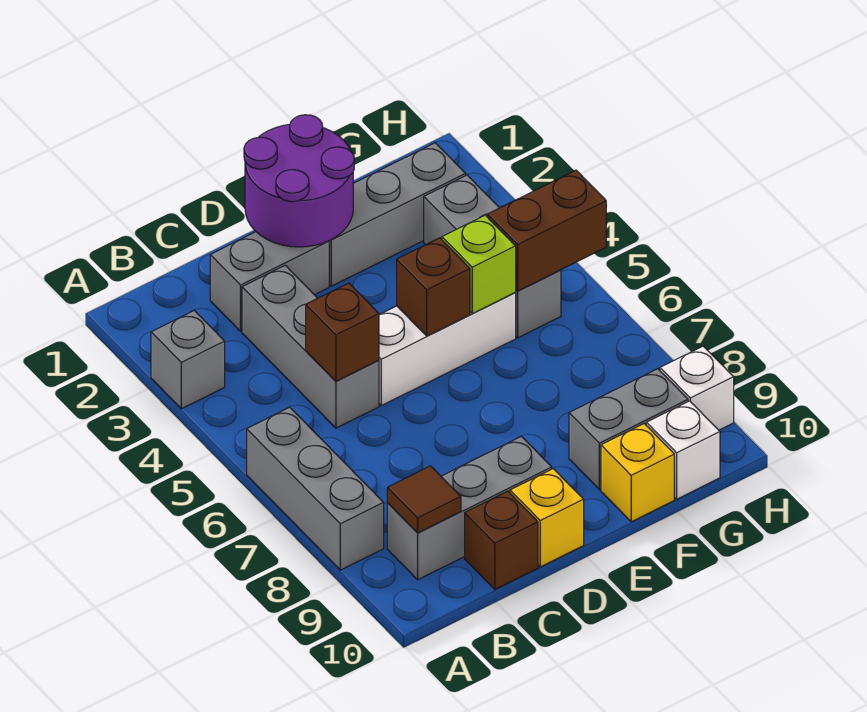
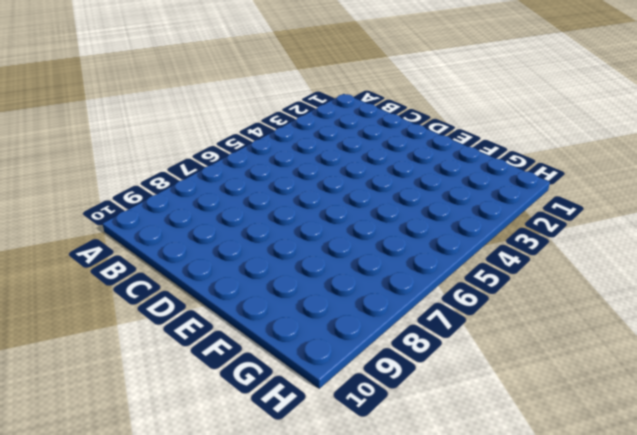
none -> grey 1x1 brick [151,311,225,409]
none -> grey 1x3 brick [247,407,384,570]
none -> grey 1x3 brick [387,436,552,580]

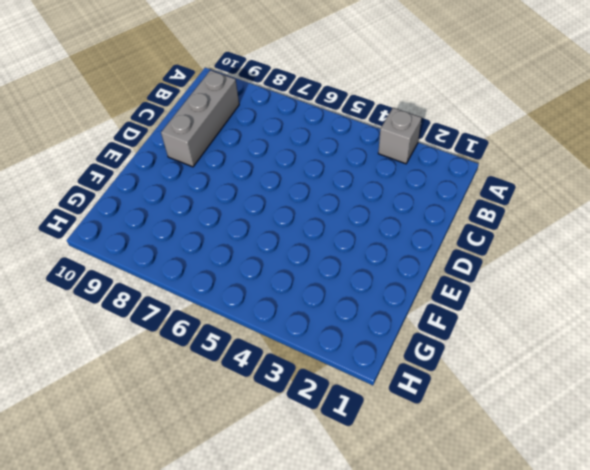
none -> grey 1x3 brick [247,407,384,570]
none -> grey 1x2 brick [210,232,329,331]
none -> grey 1x3 brick [242,265,379,428]

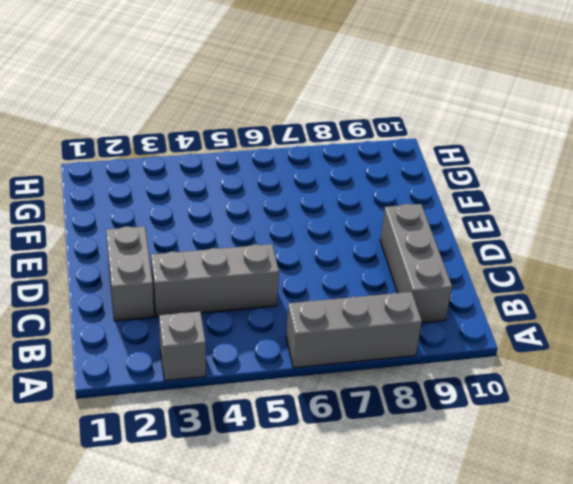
none -> brown 1x1 brick [465,491,538,589]
none -> white 1x3 brick [379,293,516,406]
none -> yellow 1x1 brick [510,469,584,567]

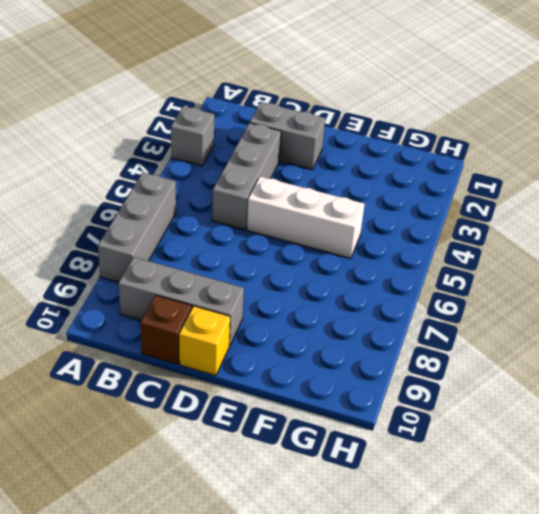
none -> grey 1x3 brick [329,143,466,286]
none -> grey 1x2 brick [569,369,688,490]
none -> yellow 1x1 brick [601,424,674,522]

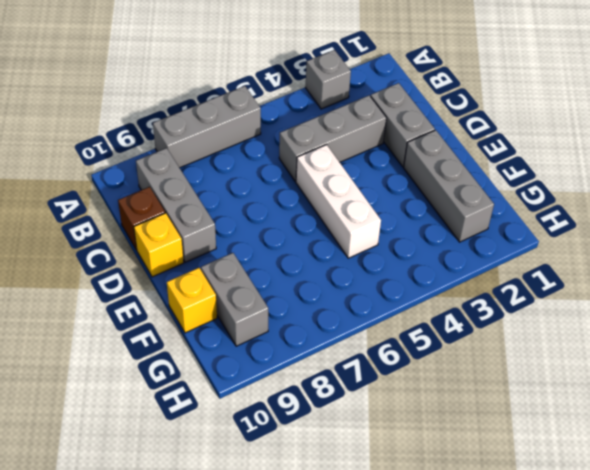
none -> grey 1x3 brick [424,175,561,338]
none -> white 1x1 brick [646,401,720,499]
none -> white 1x1 brick [660,346,734,430]

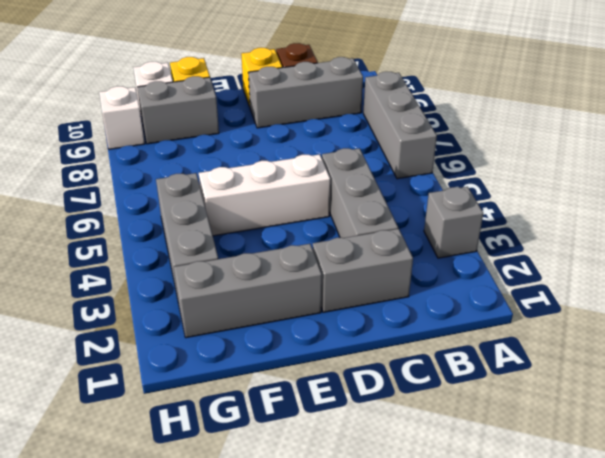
none -> brown 1x1 tile [387,466,461,533]
none -> brown 1x1 brick [306,283,379,381]
none -> purple 2x2 round brick [244,115,354,247]

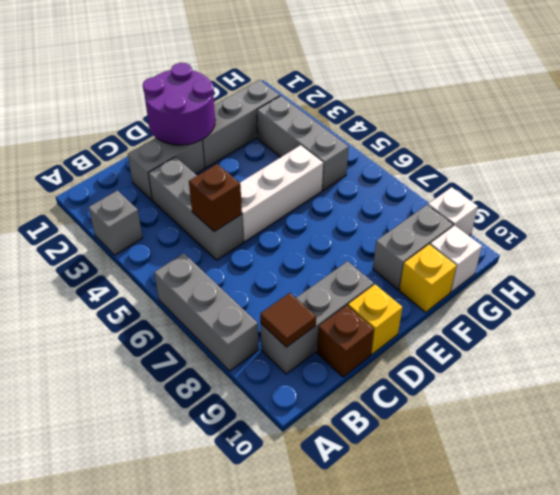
none -> brown 1x1 brick [397,238,470,336]
none -> lime 1x1 brick [442,215,516,314]
none -> brown 1x2 brick [487,170,606,291]

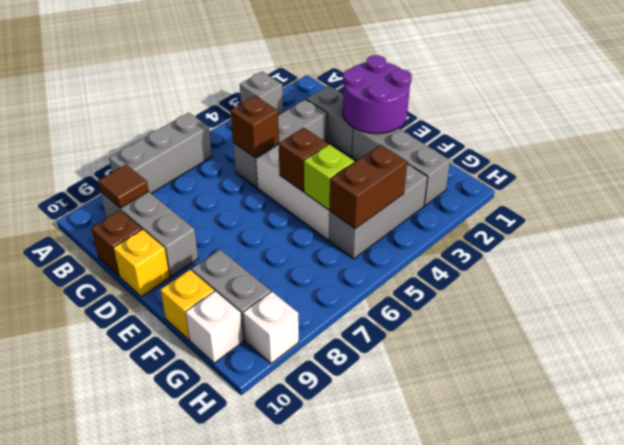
brown 1x2 brick [330,145,407,229] -> brown 1x2 brick turned to [487,170,606,291]

